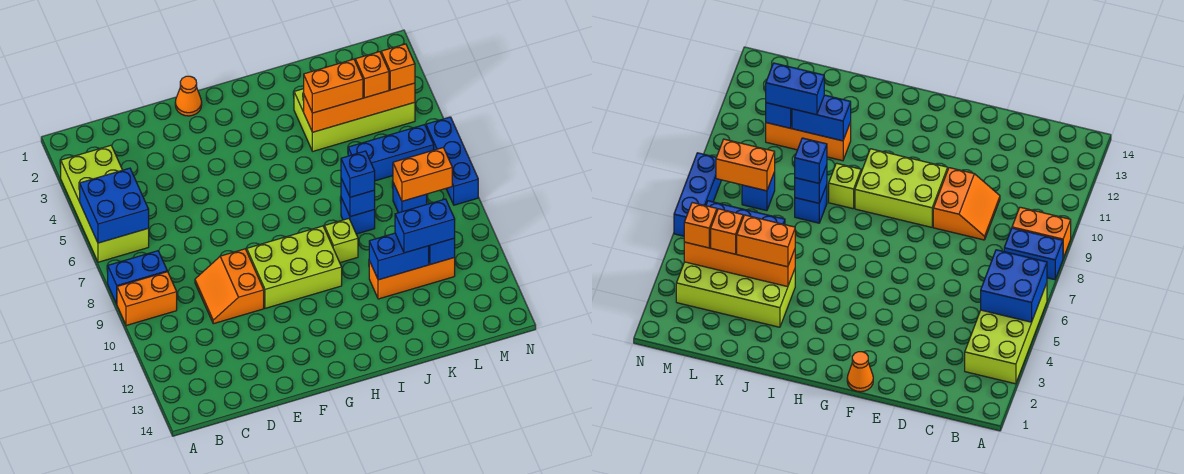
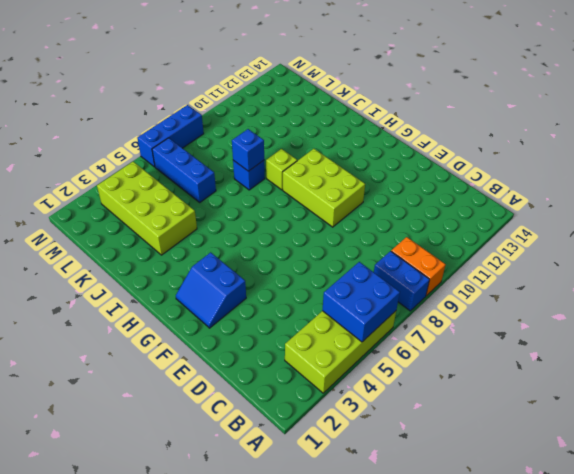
blue 2x2 slope [176,252,246,328] -> none
none -> orange 2x2 slope [195,249,264,324]
none -> orange 1x1 cone [175,76,202,116]
none -> orange 1x3 brick [369,258,455,299]

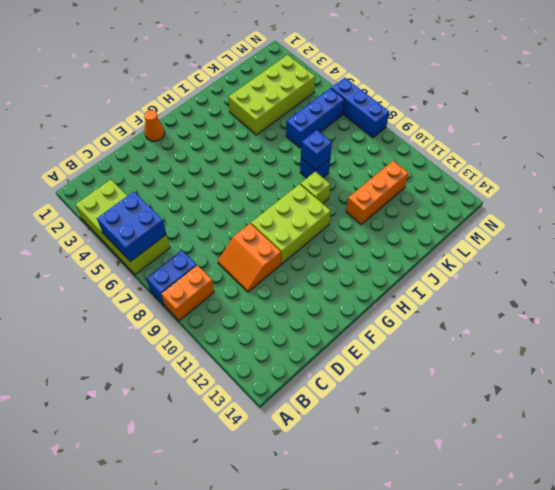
none -> blue 1x1 brick [393,183,427,213]
none -> orange 1x4 brick [304,83,415,132]
none -> blue 1x2 brick [369,233,429,280]

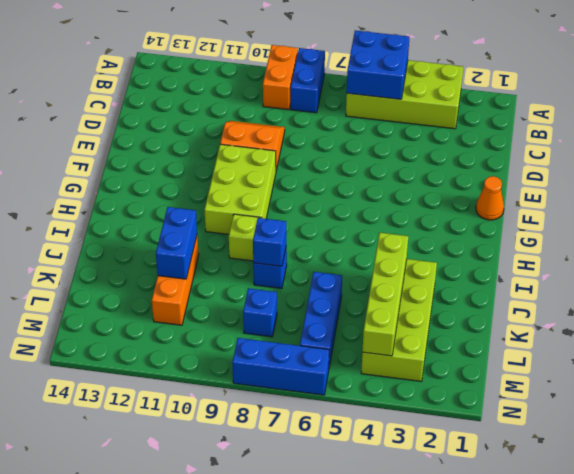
lime 1x4 brick [362,233,408,356] -> orange 1x4 brick [304,83,415,132]
none -> orange 1x2 brick [393,148,452,201]
none -> blue 1x1 brick [429,238,455,265]
none -> orange 1x2 brick [304,59,363,113]

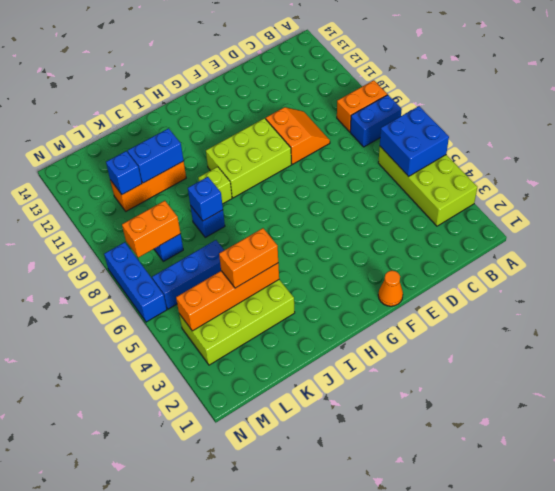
none -> blue 1x1 brick [341,151,375,197]
none -> blue 1x2 brick [395,199,455,253]
none -> orange 1x1 brick [355,52,389,98]

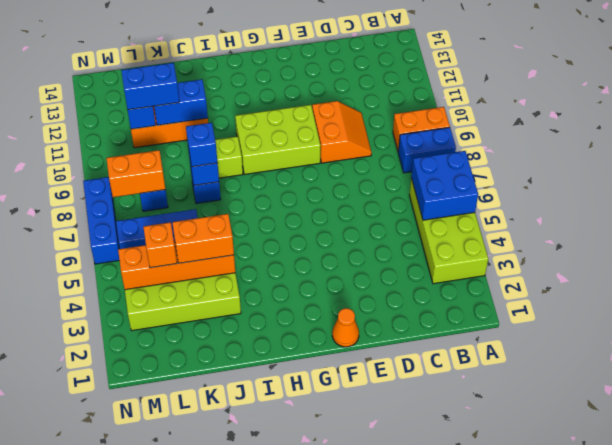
none -> orange 1x1 brick [381,44,415,90]

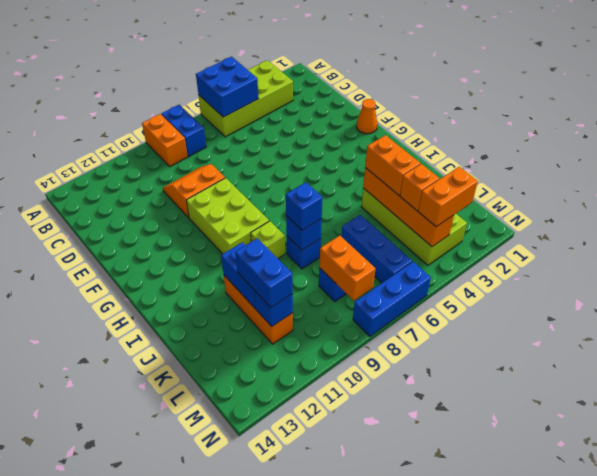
orange 1x2 brick [418,167,478,227] -> orange 1x1 brick [381,44,415,90]

